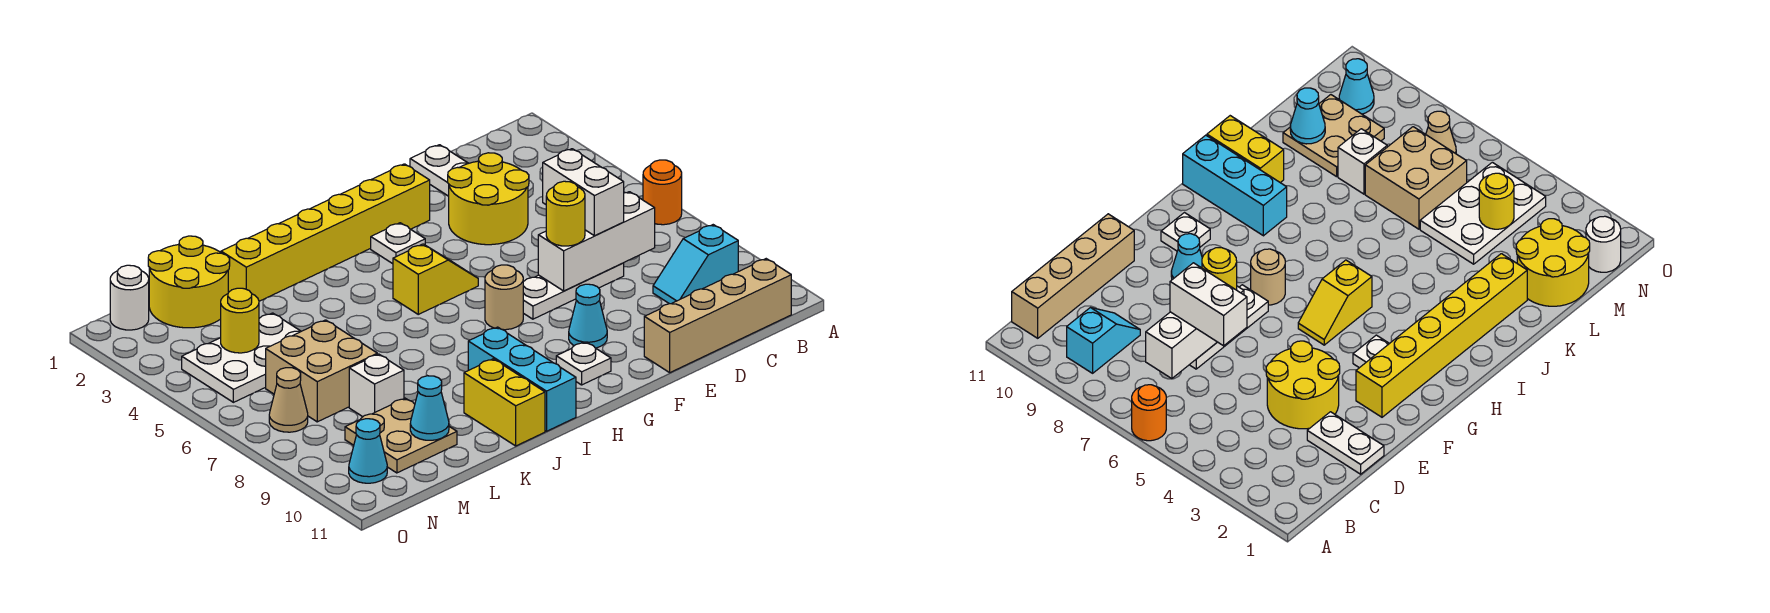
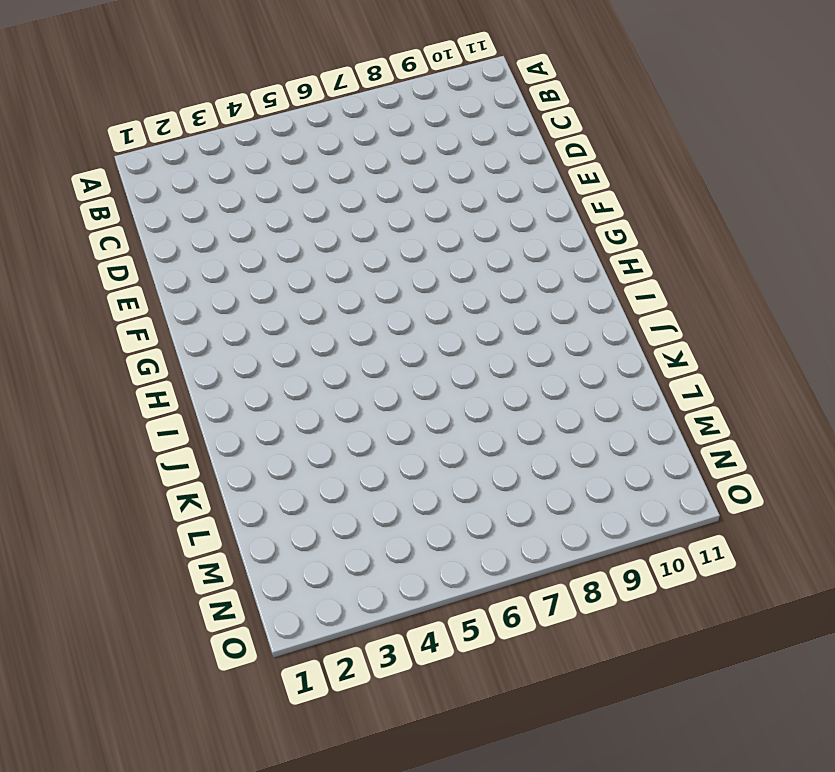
none -> orange 1x1 round brick [643,160,682,225]
none -> cyan 1x2 slope [653,225,738,304]
none -> tan 1x4 brick [644,259,791,372]

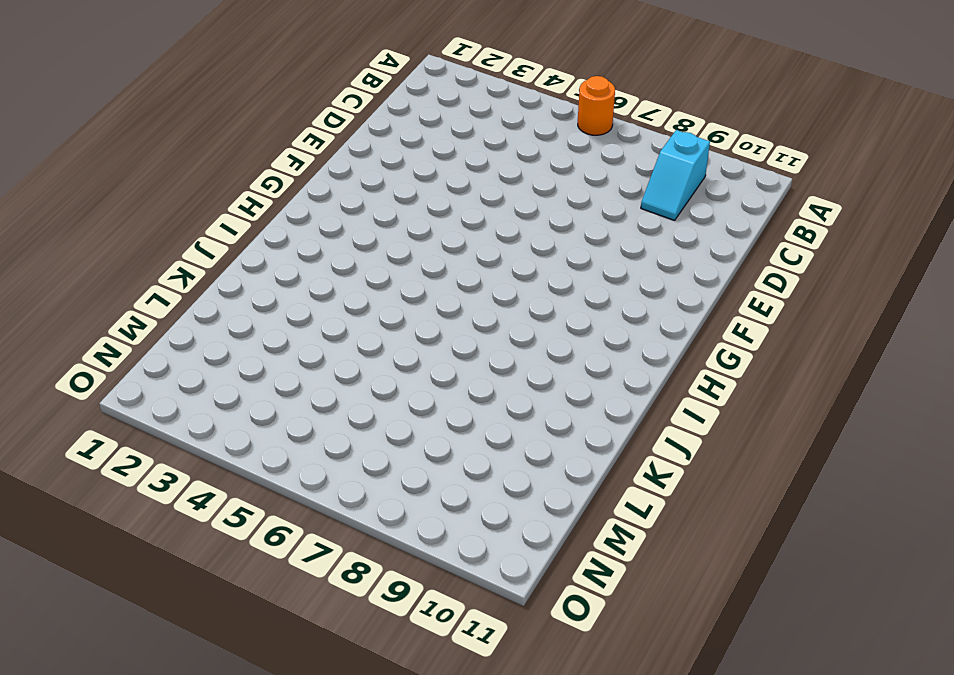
none -> tan 1x4 brick [644,259,791,372]
none -> white 1x2 plate [410,145,468,196]
none -> yellow 2x2 round brick [448,153,529,245]

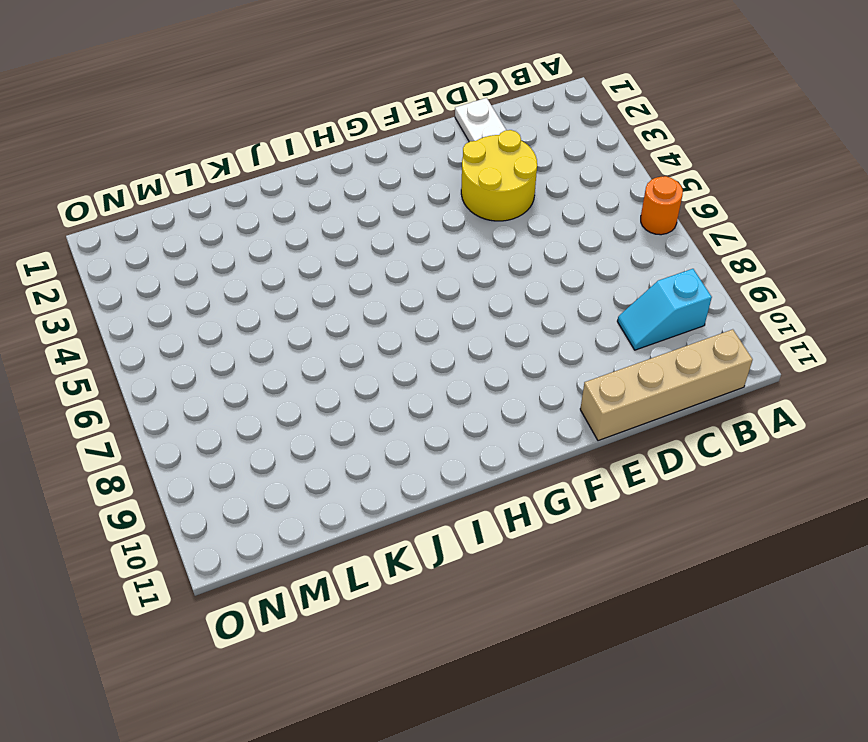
none -> white 1x3 plate [523,263,624,319]
none -> yellow 1x6 brick [221,164,430,301]
none -> cyan 1x1 cone [569,284,607,348]

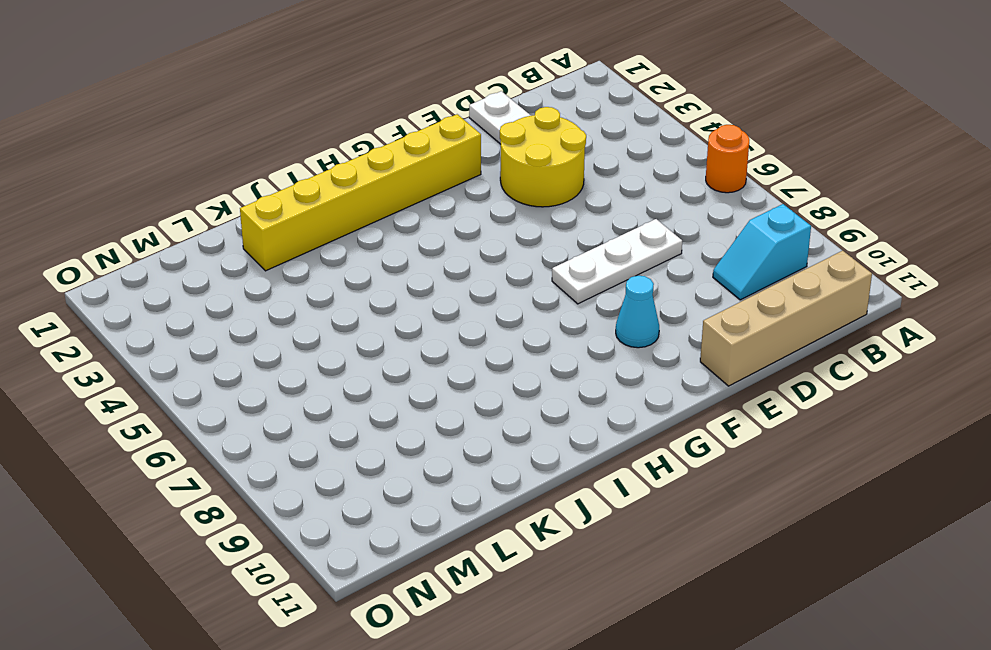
none -> white 1x1 plate [371,223,425,264]
none -> yellow 1x2 slope [393,244,478,314]
none -> tan 1x1 round brick [485,265,523,330]

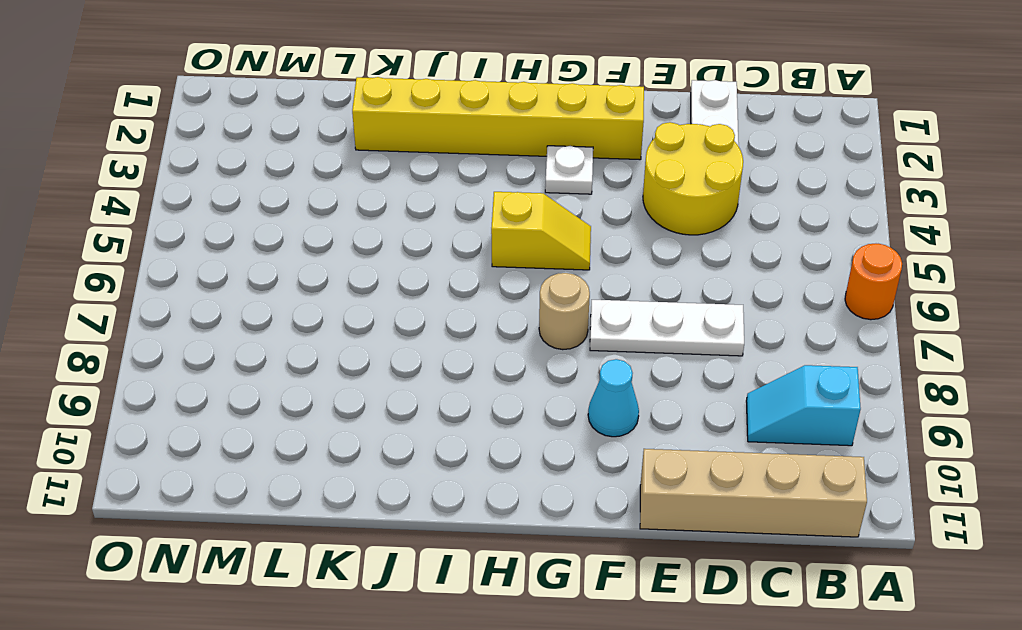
none -> white 1x1 plate [556,342,611,385]
none -> cyan 1x3 brick [468,327,576,431]
none -> yellow 1x2 brick [464,359,545,446]

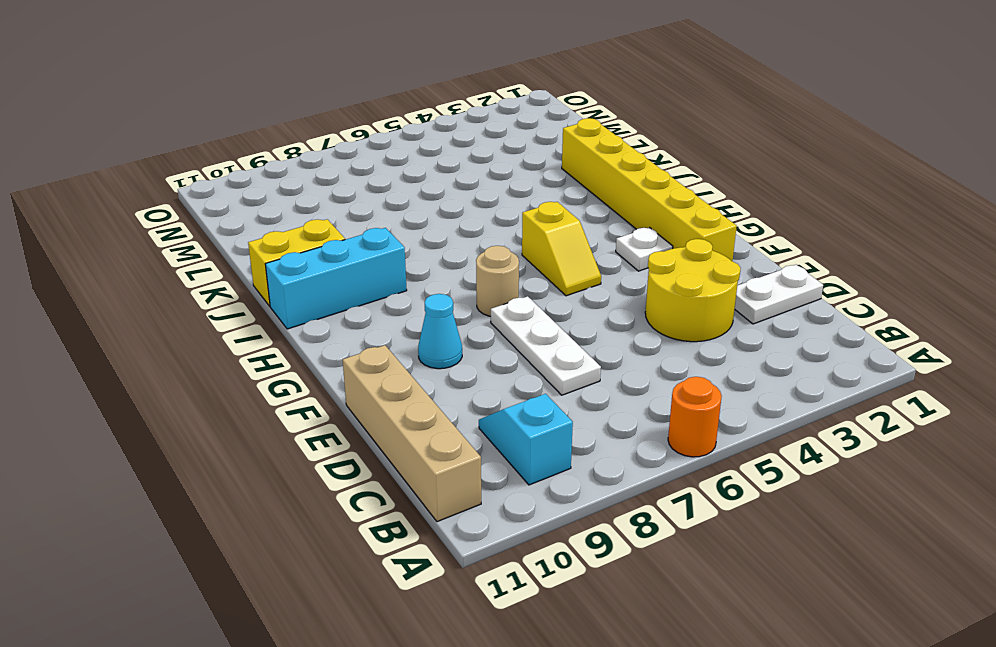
none -> white 1x1 plate [556,342,611,385]
none -> yellow 2x2 round brick [148,236,230,328]
none -> white 2x3 plate [182,313,301,402]

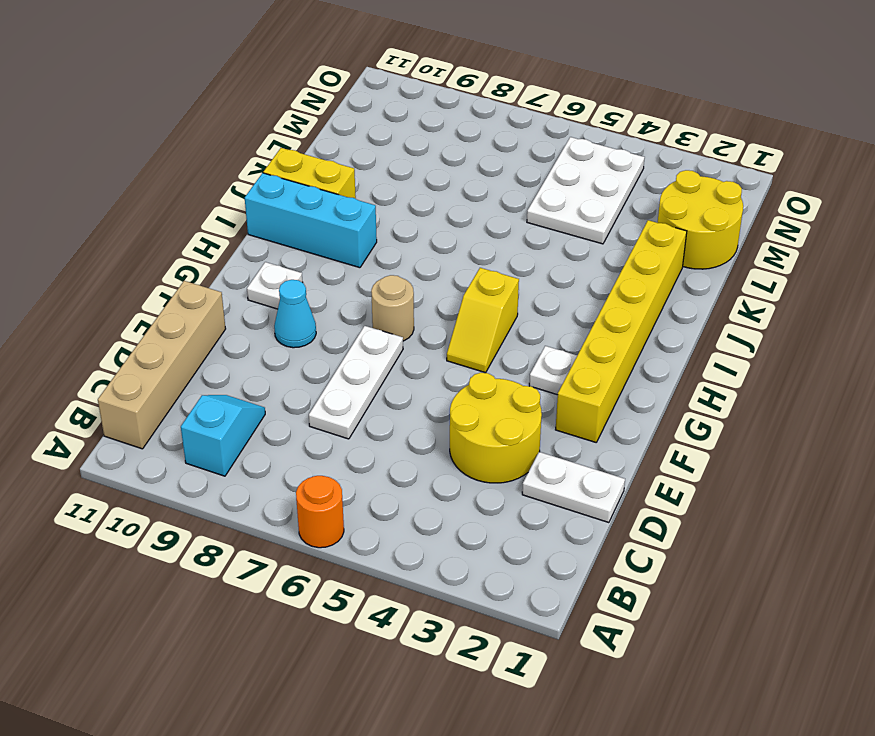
none -> tan 2x2 brick [266,320,377,422]
none -> white 1x1 brick [349,354,404,417]
none -> tan 2x2 plate [345,398,457,473]

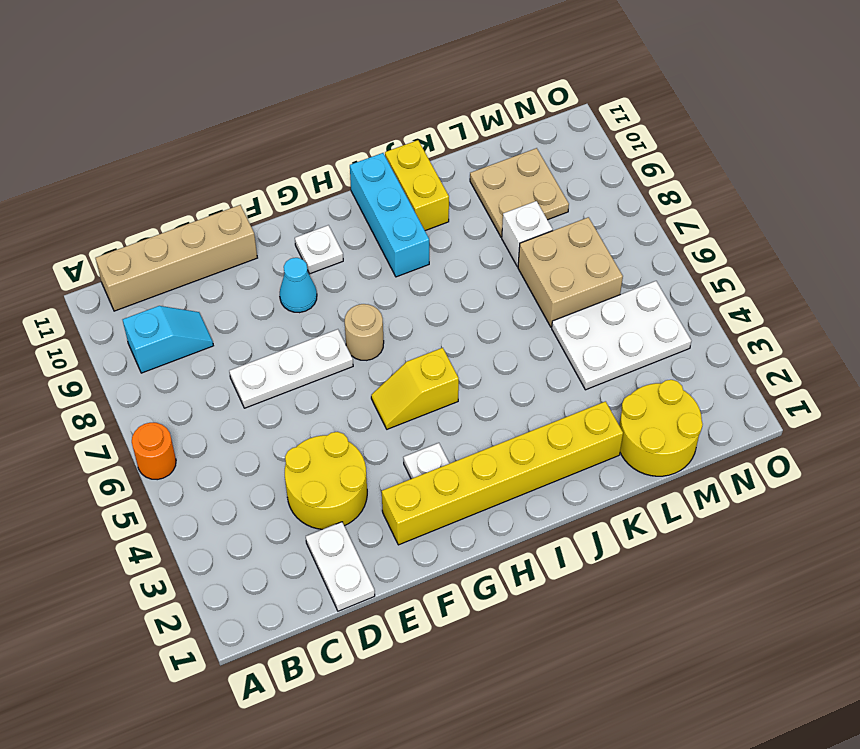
none -> white 1x1 round brick [110,265,149,330]
none -> tan 1x1 cone [269,368,308,432]
none -> cyan 1x1 cone [349,419,387,483]

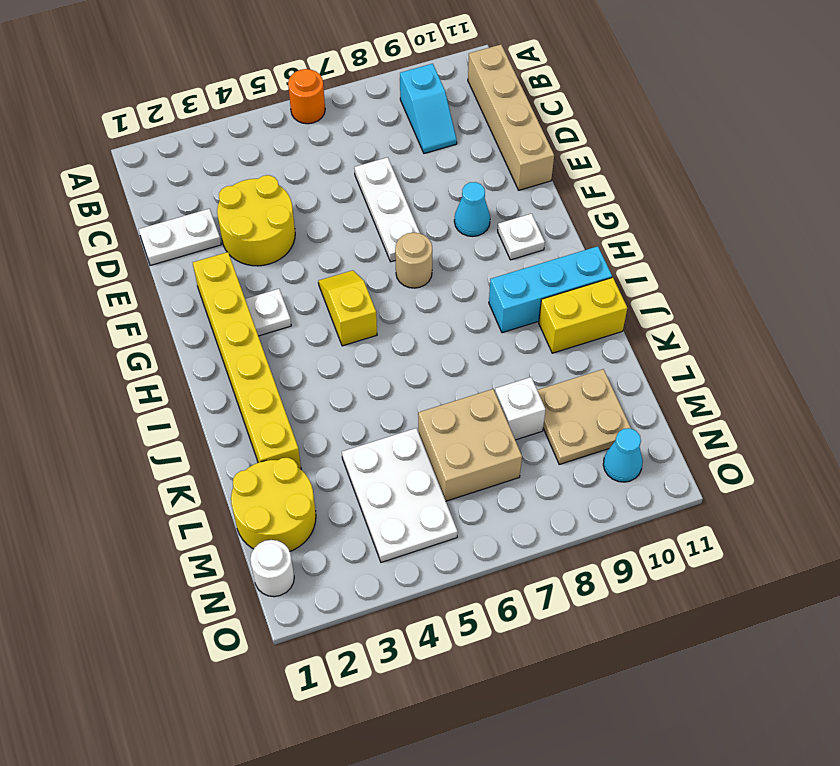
none -> tan 1x1 cone [269,368,308,432]
none -> white 1x3 brick [538,192,655,291]
none -> cyan 1x1 cone [410,376,449,440]

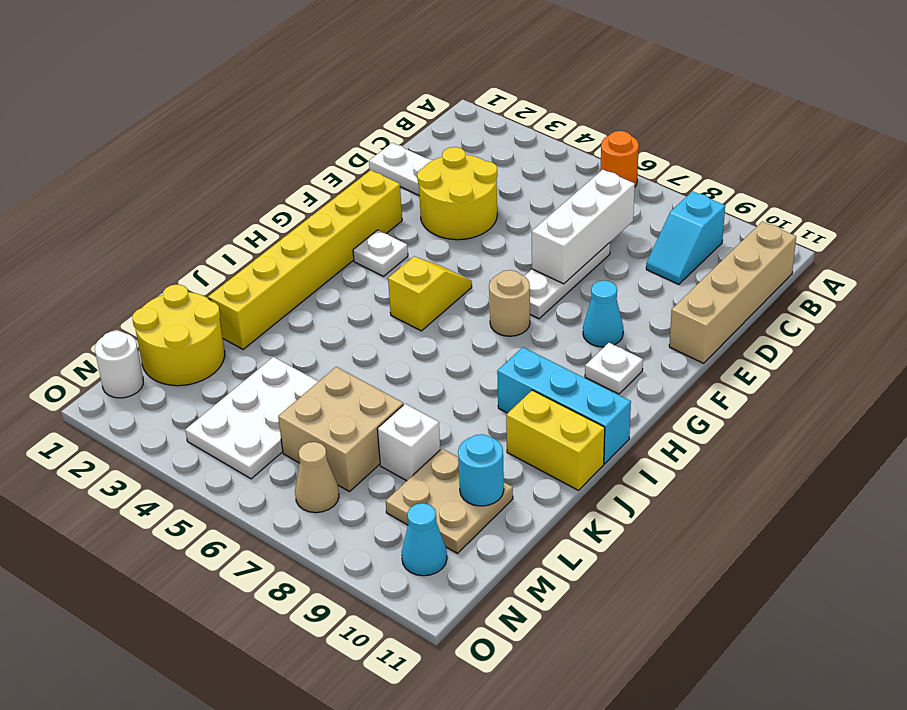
cyan 1x1 round brick [458,434,504,506] -> cyan 1x1 cone [410,376,449,440]
none -> yellow 1x1 round brick [221,288,259,353]
none -> white 1x2 brick [543,149,624,236]
none -> yellow 1x1 round brick [546,181,585,246]

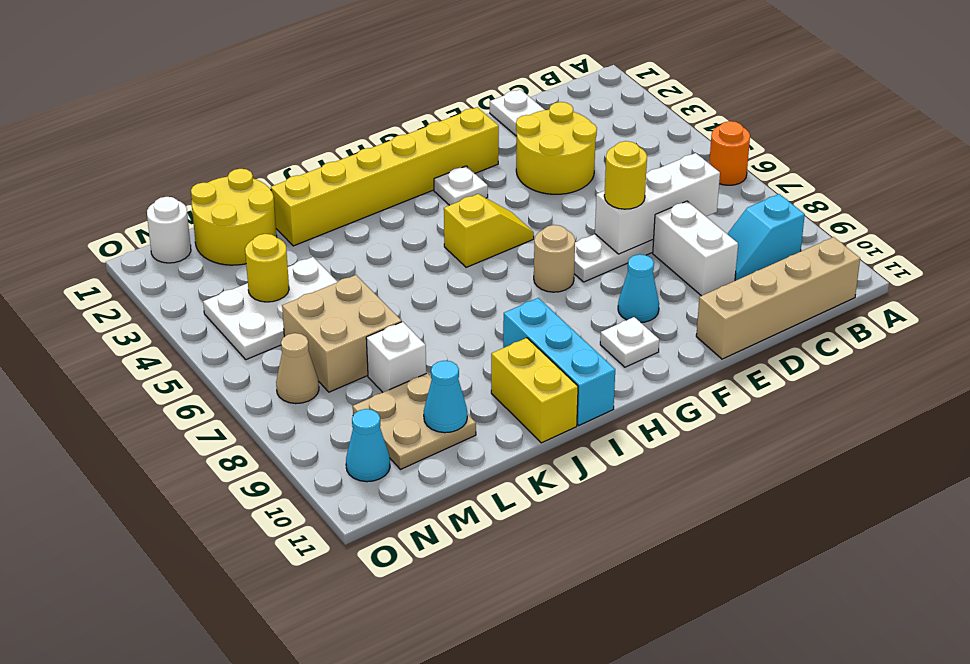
white 1x2 brick [653,201,738,296] -> white 1x2 brick moved to [543,149,624,236]

